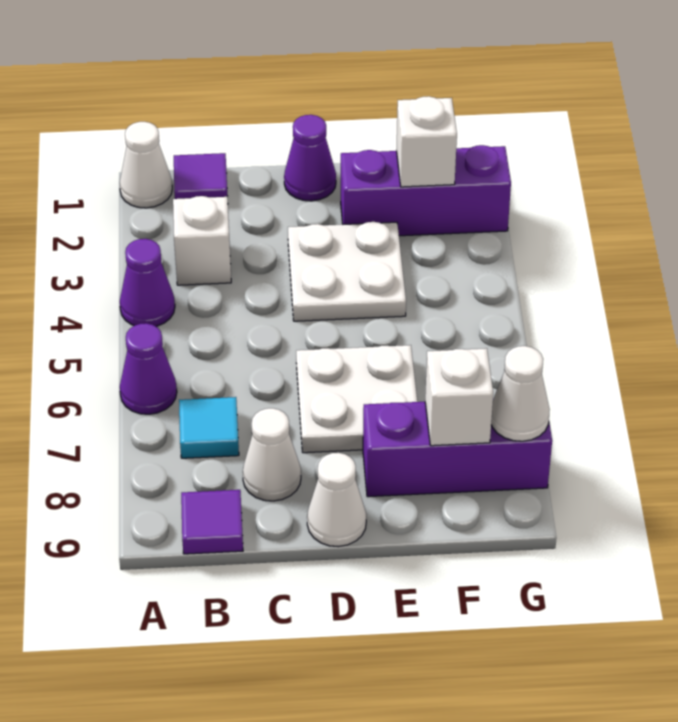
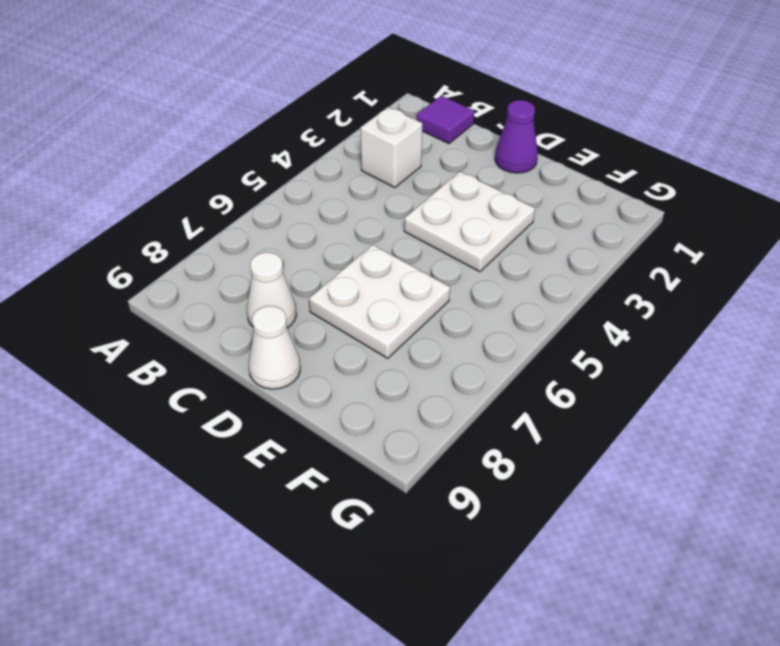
none -> white 1x1 cone [120,122,172,208]
none -> purple 1x1 cone [120,239,175,326]
none -> purple 1x1 cone [120,323,177,414]

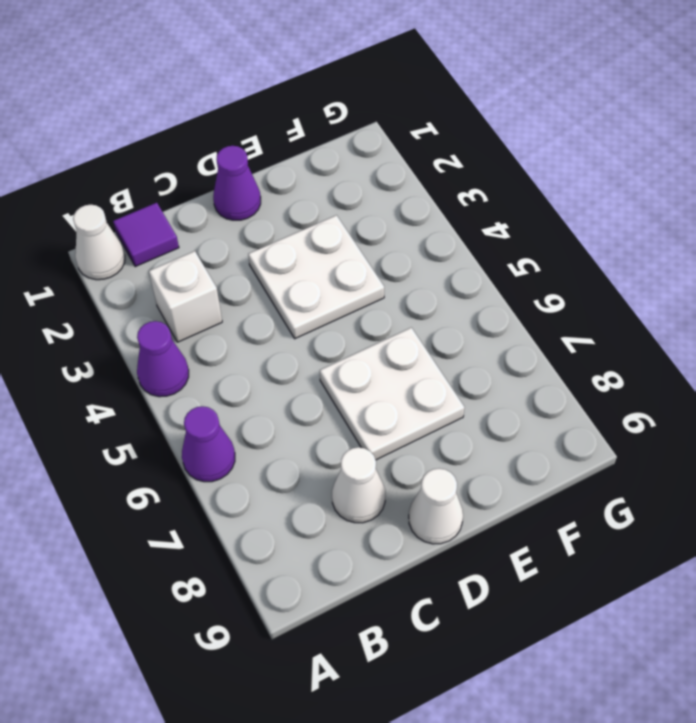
none -> cyan 1x1 tile [179,397,239,458]
none -> purple 1x1 tile [181,490,243,554]
none -> purple 1x3 brick [341,145,511,236]

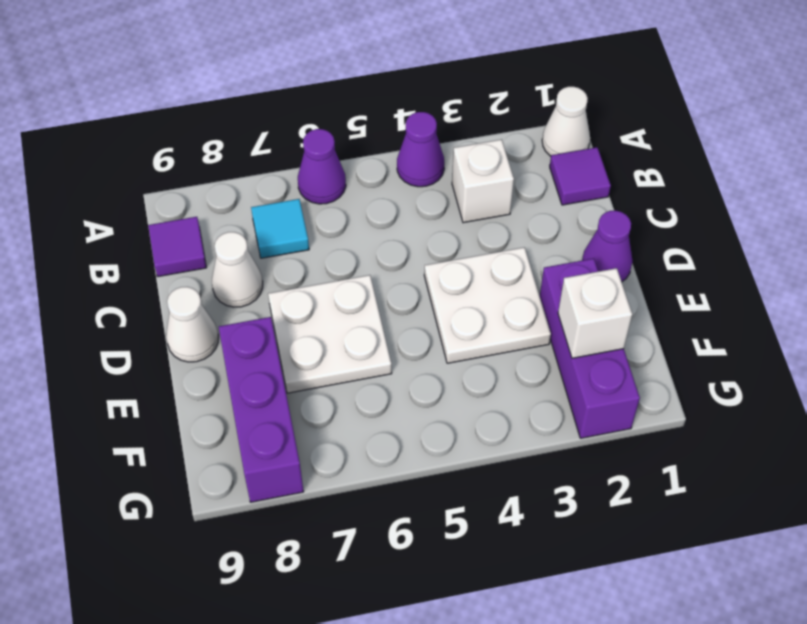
none -> white 1x1 brick [425,348,493,446]
none -> white 1x1 cone [491,346,550,441]

